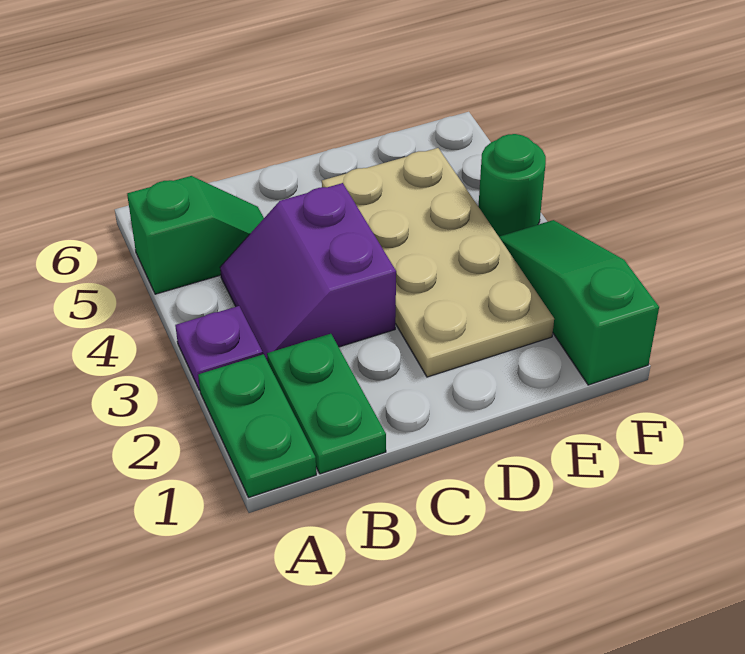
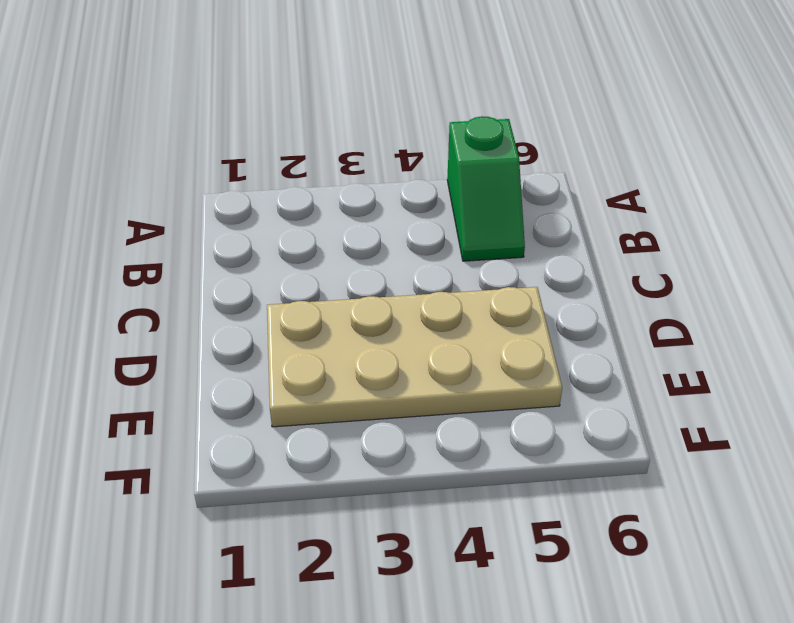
none -> green 1x2 plate [198,354,316,497]
none -> purple 1x1 plate [175,306,263,390]

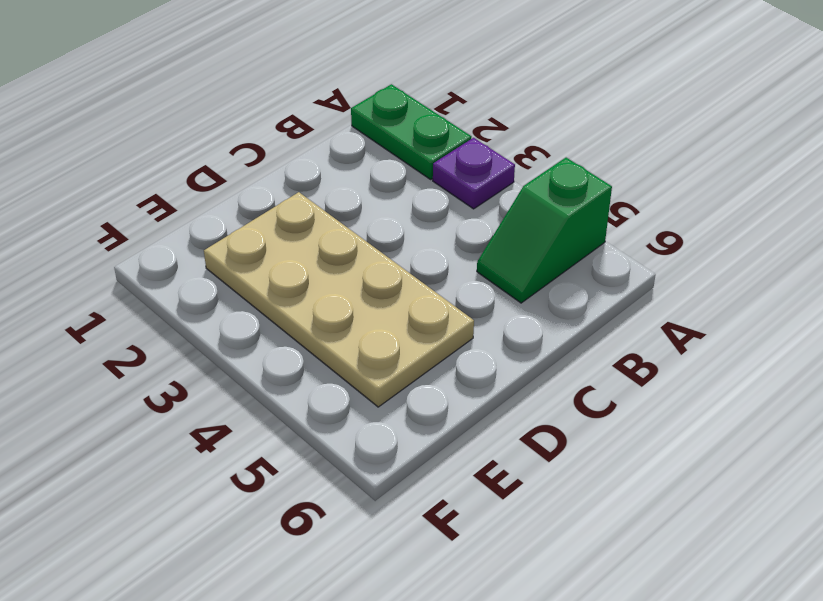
none -> green 1x2 plate [267,334,386,474]
none -> purple 2x2 slope [220,183,396,361]

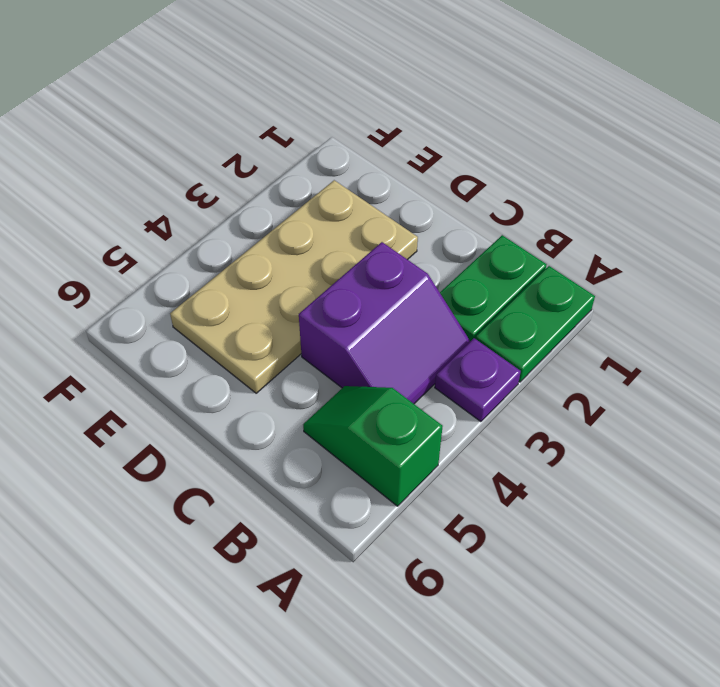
none -> green 1x3 slope [499,220,659,385]
none -> green 1x1 round brick [478,134,546,236]

